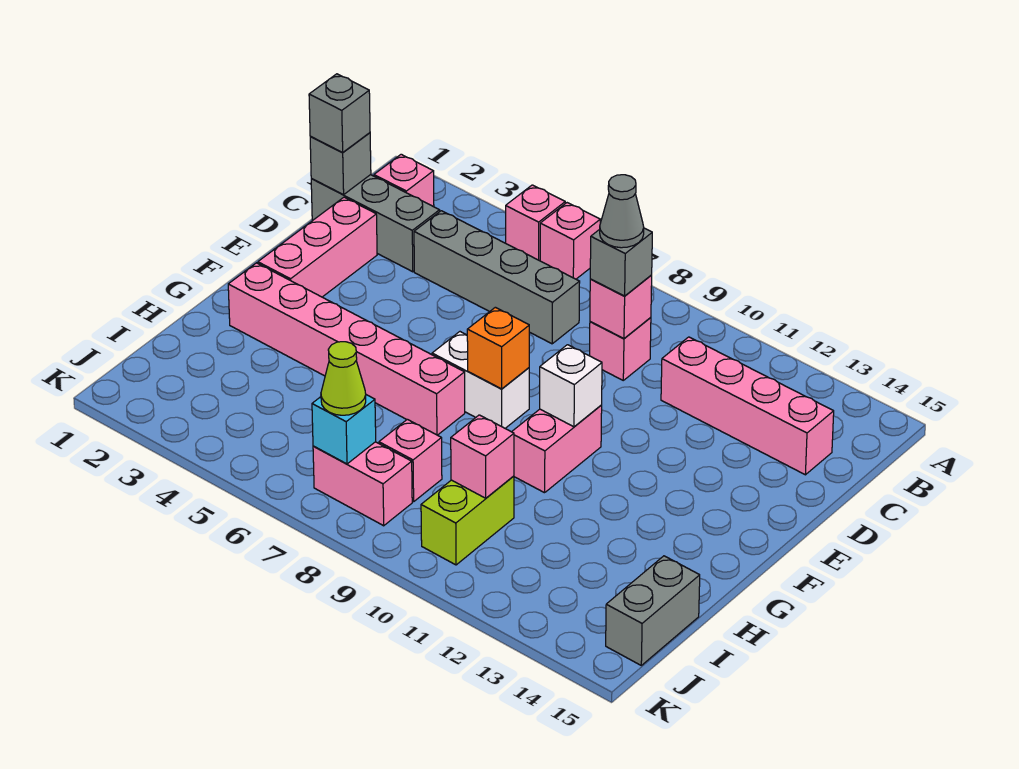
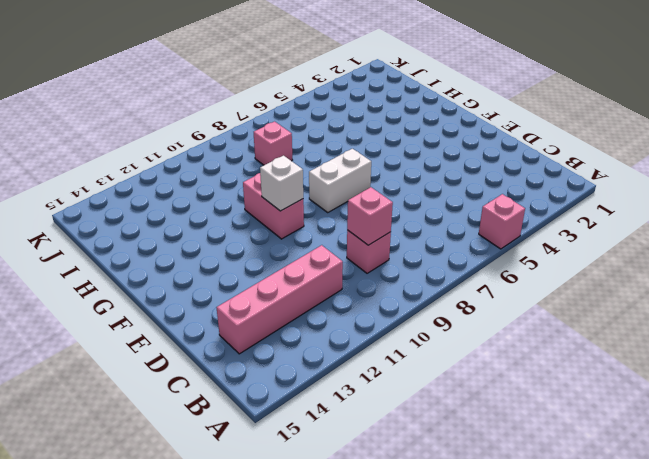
none -> pink 1x1 brick [540,203,600,279]
none -> pink 1x1 brick [374,154,434,207]
none -> grey 1x3 brick [311,175,440,272]

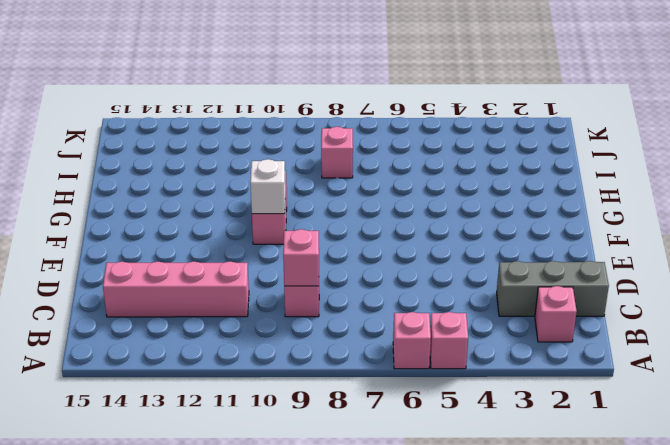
none -> grey 1x4 brick [414,211,580,344]
none -> pink 1x3 brick [258,197,377,297]
none -> white 1x2 brick [432,332,529,428]

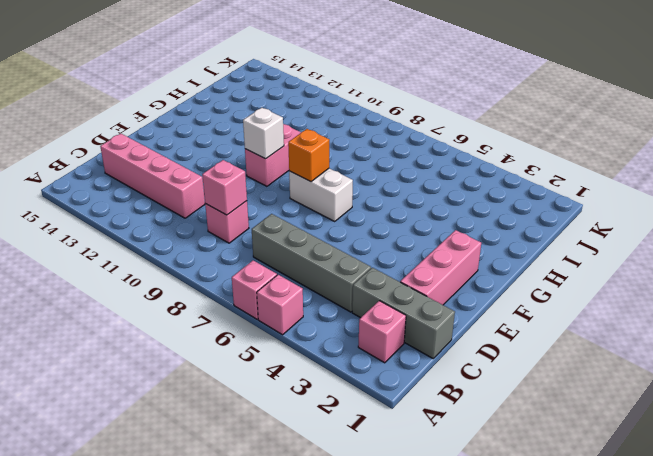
none -> pink 1x6 brick [228,263,465,435]
none -> pink 1x1 brick [379,419,442,502]
none -> lime 1x2 brick [421,476,514,565]

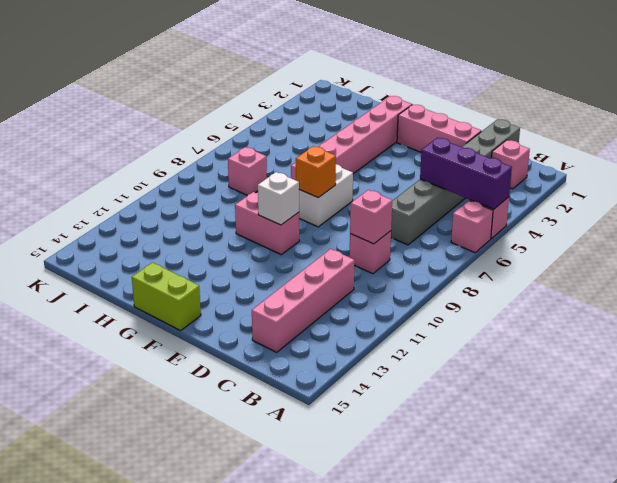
purple 1x3 brick [420,138,512,209] -> none
lime 1x2 brick [132,263,201,331] -> lime 1x2 brick moved to [421,476,514,565]
none -> grey 1x2 brick [606,556,700,665]
none -> pink 1x2 brick [313,442,412,526]
none -> grey 1x1 brick [310,133,371,195]

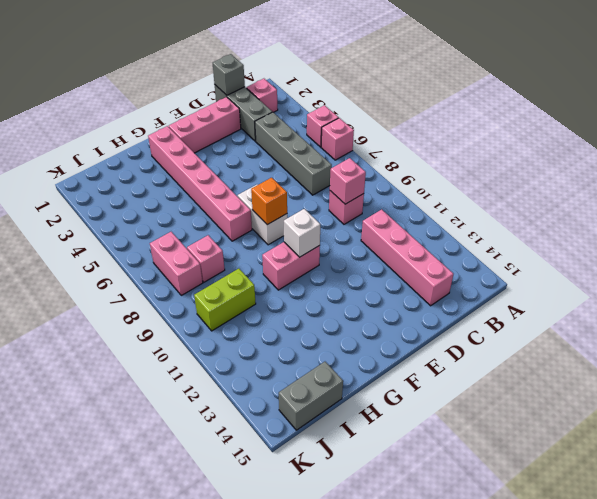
none -> pink 1x1 brick [451,415,514,498]
none -> cyan 1x1 brick [312,395,376,464]
none -> grey 1x1 brick [309,74,370,153]

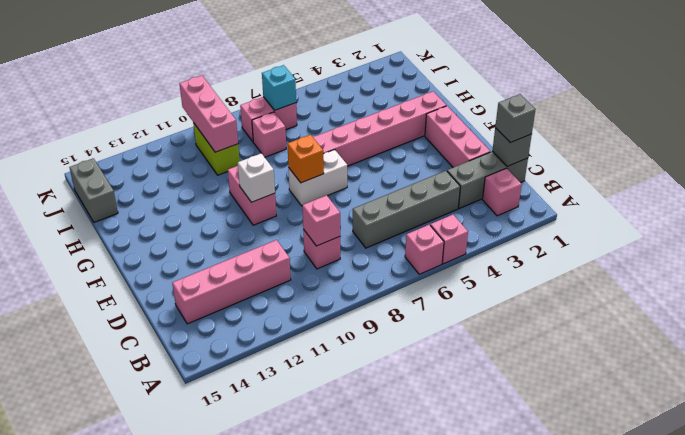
pink 1x3 brick [179,75,238,152] -> pink 1x1 brick [451,415,514,498]
none -> grey 1x1 brick [590,228,652,296]
none -> lime 1x1 cone [321,342,366,415]
none -> grey 1x1 cone [600,175,644,248]

